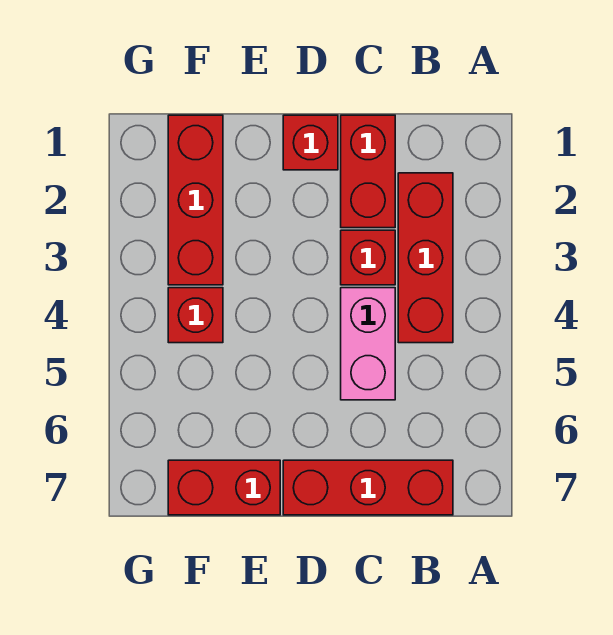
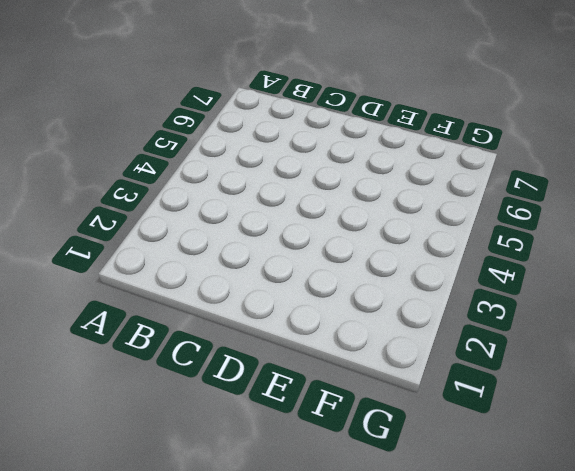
none -> red 1x3 brick [398,173,453,343]
none -> red 1x3 brick [283,460,453,515]

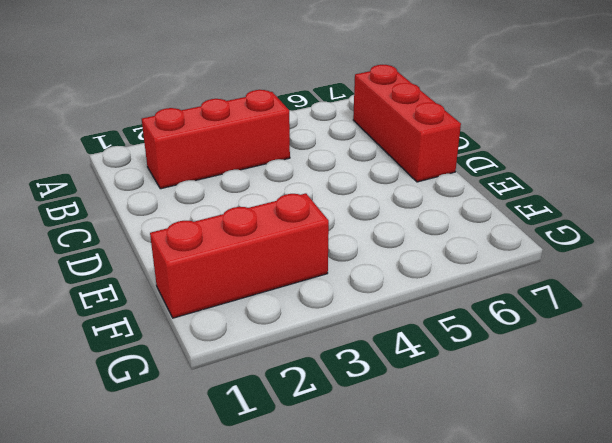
none -> red 1x2 brick [341,115,395,228]
none -> red 1x1 brick [341,230,395,285]

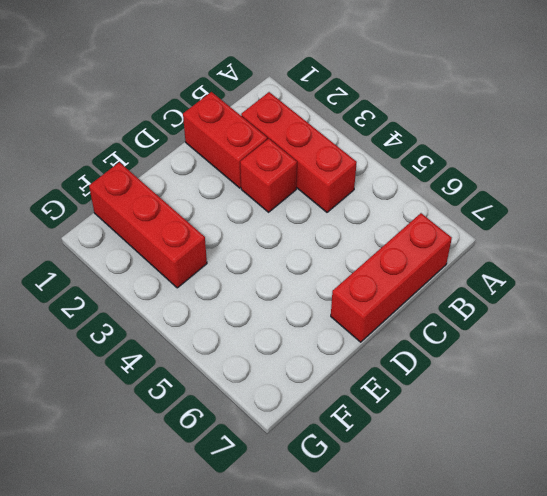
none -> pink 1x2 brick [341,288,395,400]
none -> red 1x1 brick [283,115,338,170]

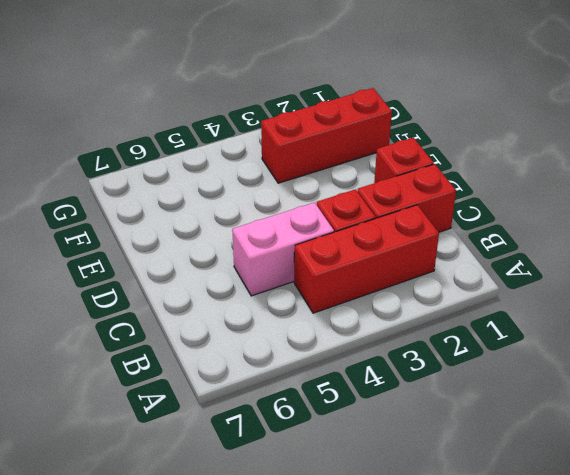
none -> red 1x3 brick [283,460,453,515]
none -> red 1x2 brick [168,460,280,515]

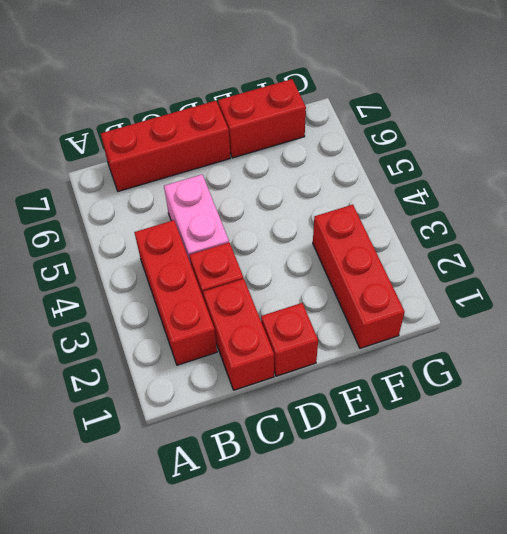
none -> red 1x1 brick [168,288,223,343]

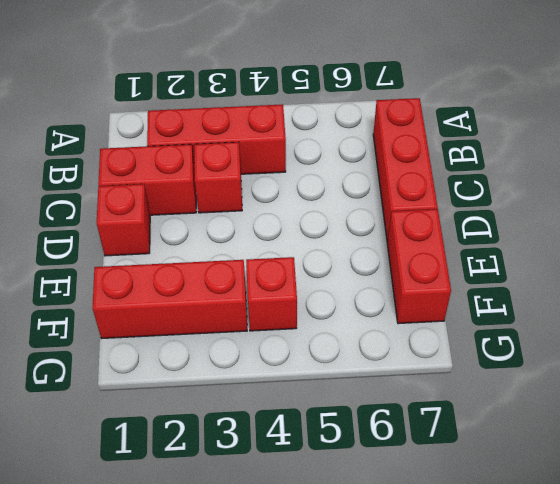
none -> pink 1x2 brick [341,288,395,400]

